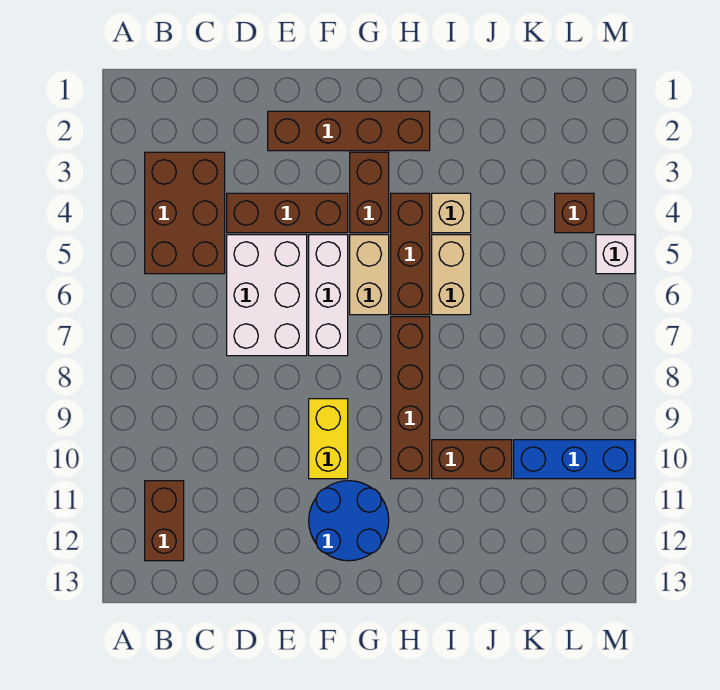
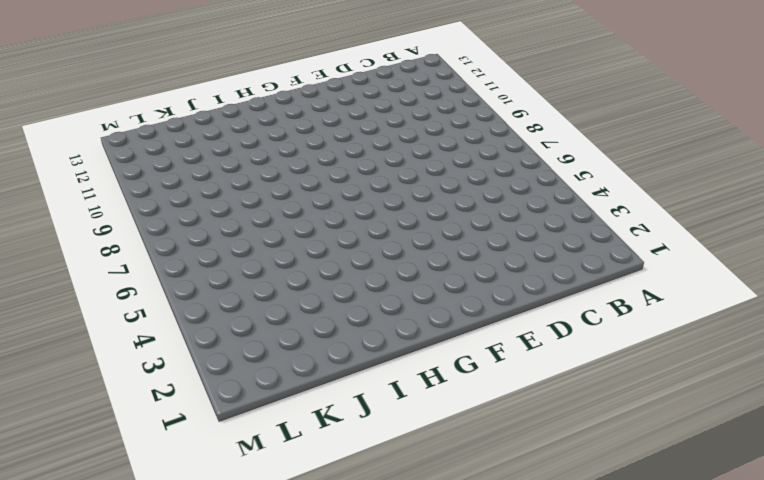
none -> brown 2x3 brick [145,152,225,274]
none -> brown 1x2 brick [145,481,184,561]
none -> brown 1x3 brick [227,193,348,233]

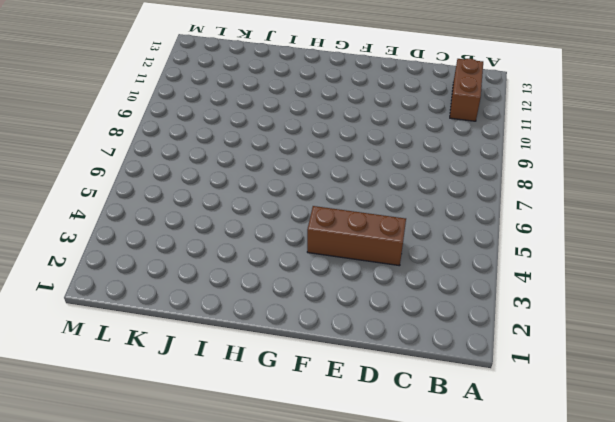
none -> brown 2x3 brick [145,152,225,274]
none -> white 2x3 brick [227,235,307,356]
none -> brown 1x4 brick [268,111,430,151]

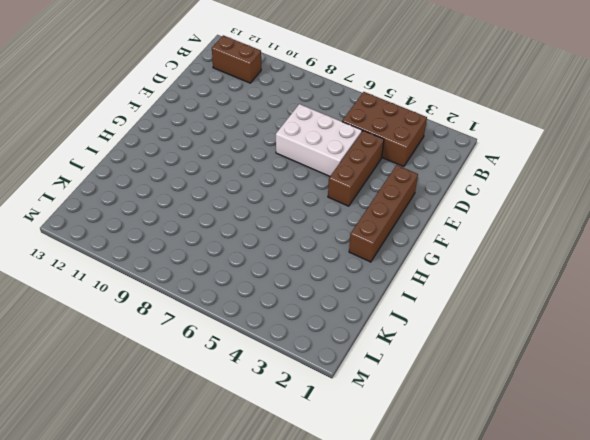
none -> white 1x3 brick [309,235,348,356]
none -> yellow 1x2 brick [309,399,348,479]
none -> blue 2x2 round brick [309,481,389,561]

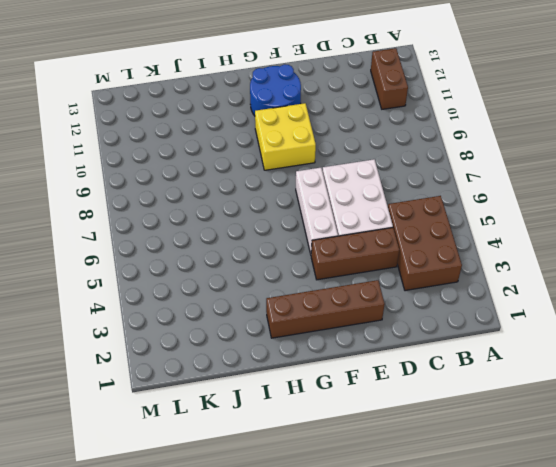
yellow 2x2 brick [255,103,316,170] -> yellow 1x2 brick [309,399,348,479]
none -> brown 1x2 brick [350,152,389,233]
none -> tan 1x2 brick [350,235,389,315]
none -> brown 1x3 brick [391,193,430,315]

